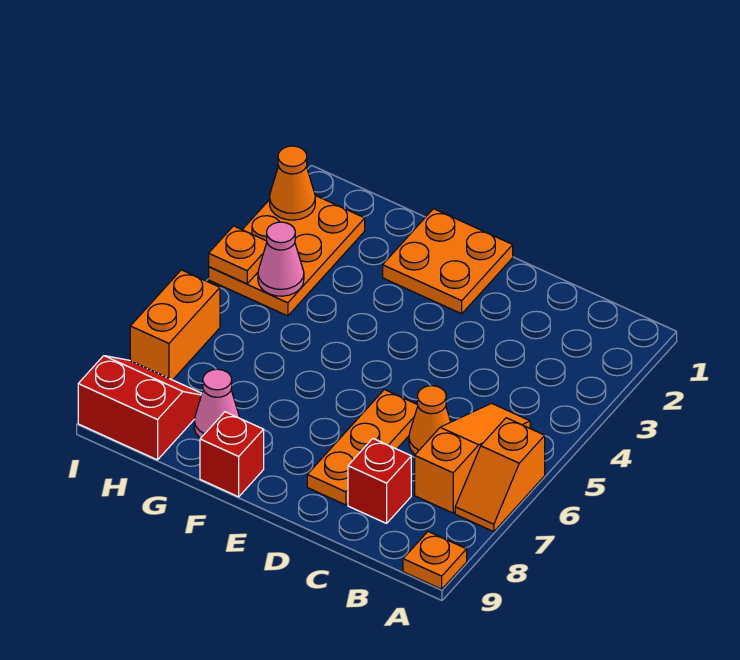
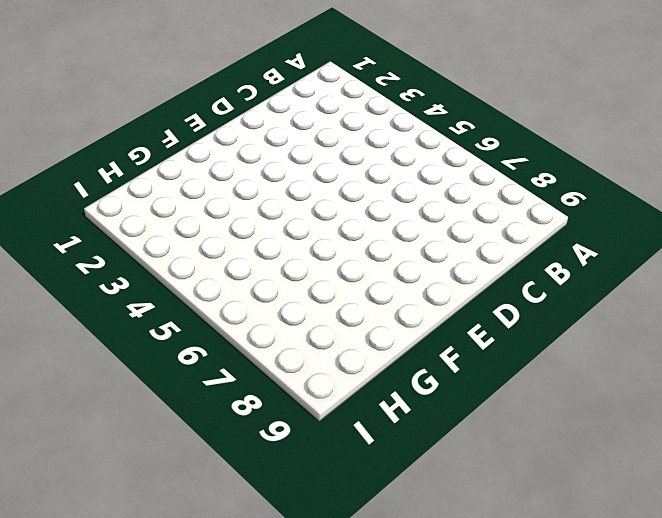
none -> orange 1x2 slope [455,418,545,532]
none -> orange 1x1 plate [403,532,467,589]
none -> orange 1x3 slope [415,403,530,513]

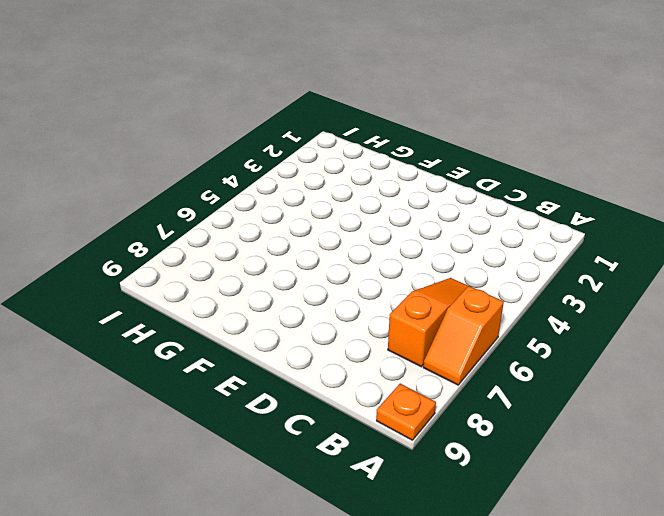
none -> orange 1x1 cone [409,386,450,454]
none -> red 1x1 brick [348,439,411,523]
none -> orange 1x3 plate [307,390,418,505]

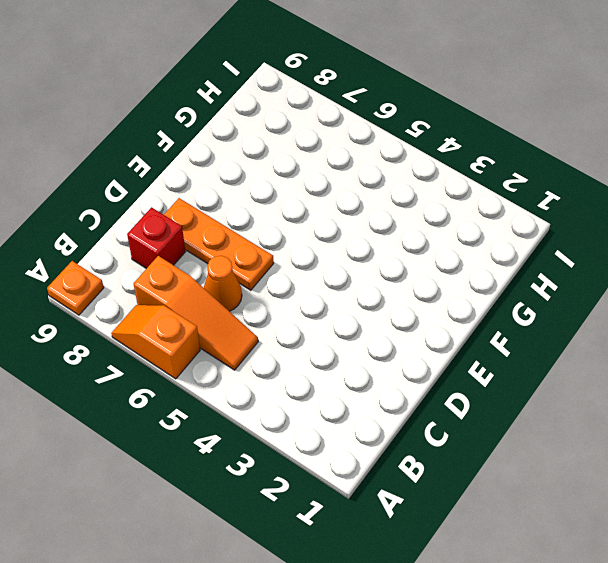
none -> orange 2x2 plate [383,209,513,314]
none -> red 1x1 brick [200,412,264,497]
none -> pink 1x1 cone [194,369,240,438]

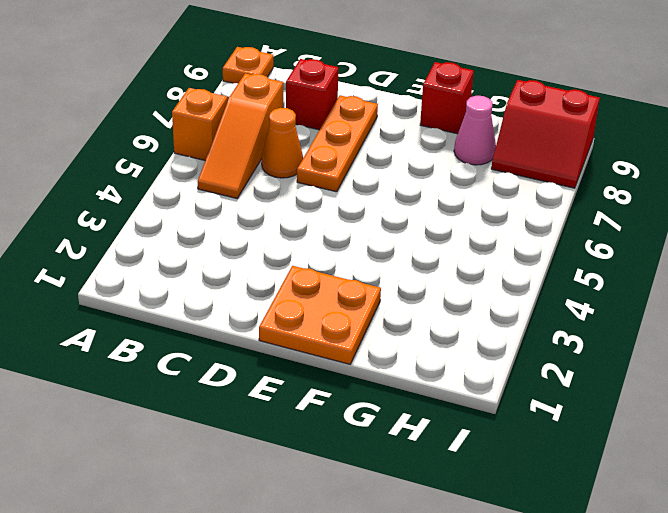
none -> orange 2x3 plate [209,196,365,316]
none -> orange 1x2 brick [130,270,220,380]
none -> pink 1x1 cone [258,222,304,296]

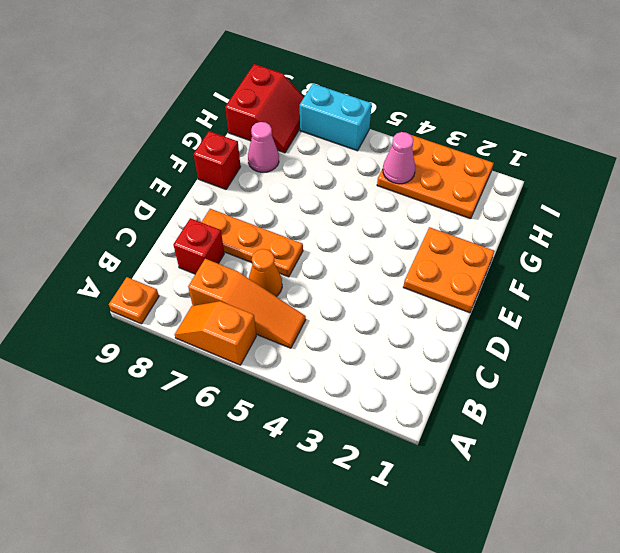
cyan 1x2 brick [300,84,372,151] -> orange 1x2 brick [130,270,220,380]
none -> orange 1x1 cone [270,146,315,220]
none -> orange 1x1 plate [209,226,267,284]

